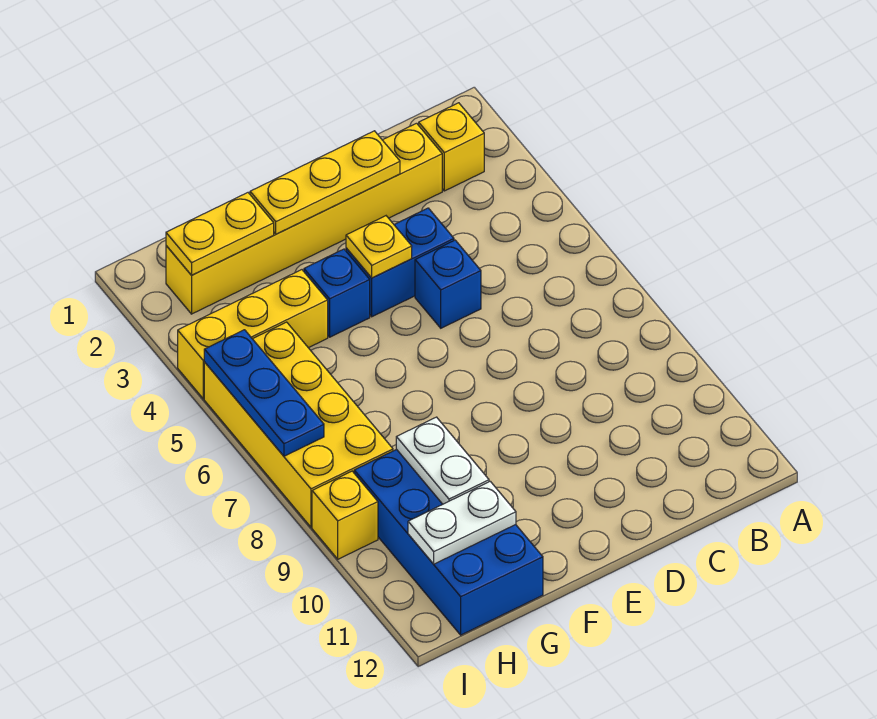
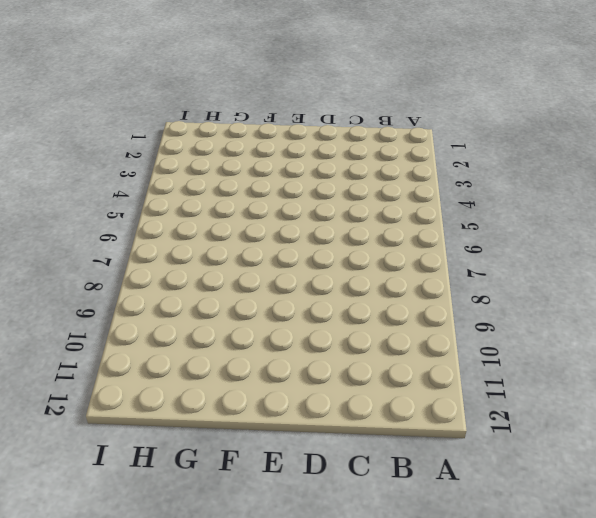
none -> yellow 1x1 brick [419,103,484,191]
none -> yellow 1x6 brick [166,123,442,314]
none -> blue 1x2 brick [346,208,454,317]

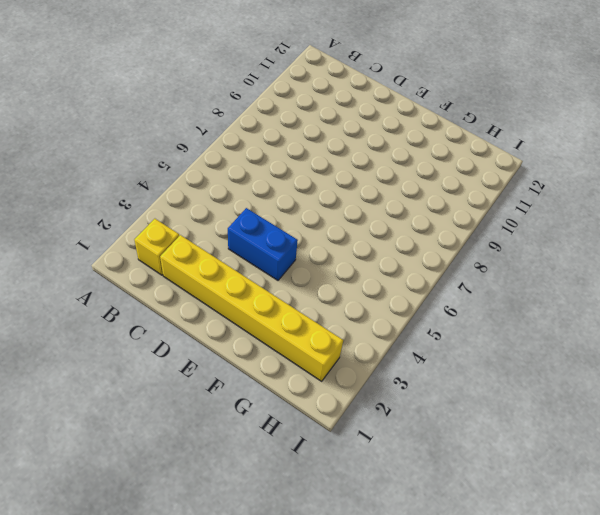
none -> blue 1x1 brick [415,240,481,328]
none -> blue 1x1 brick [304,249,370,337]
none -> yellow 1x3 brick [178,270,328,399]

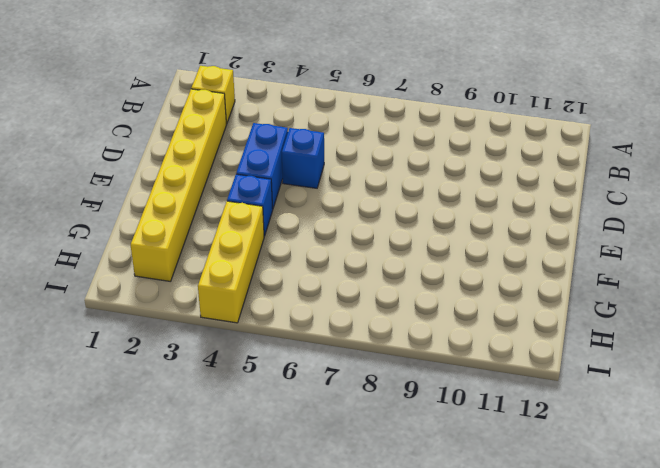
none -> blue 2x4 brick [354,449,543,635]
none -> yellow 2x4 brick [204,322,393,527]
none -> yellow 1x1 brick [312,471,378,559]

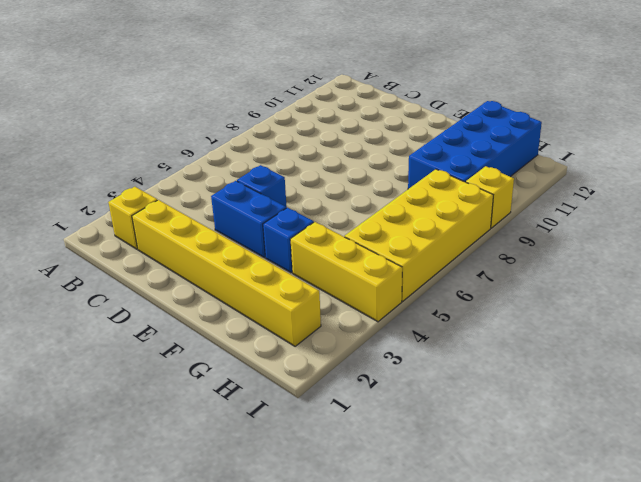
none -> yellow 1x3 plate [250,131,400,234]
none -> yellow 1x1 plate [346,216,412,278]
none -> yellow 1x2 plate [166,193,274,275]

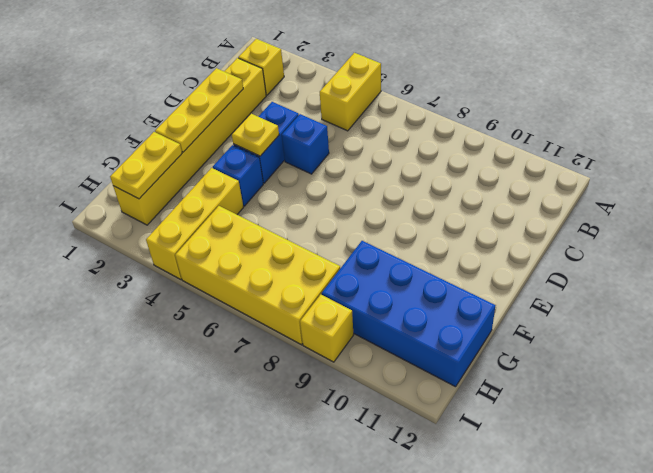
yellow 1x2 brick [320,53,381,131] -> none
none -> white 1x2 plate [396,417,489,504]
none -> white 1x2 plate [408,481,516,564]
none -> blue 1x3 plate [204,330,324,456]

